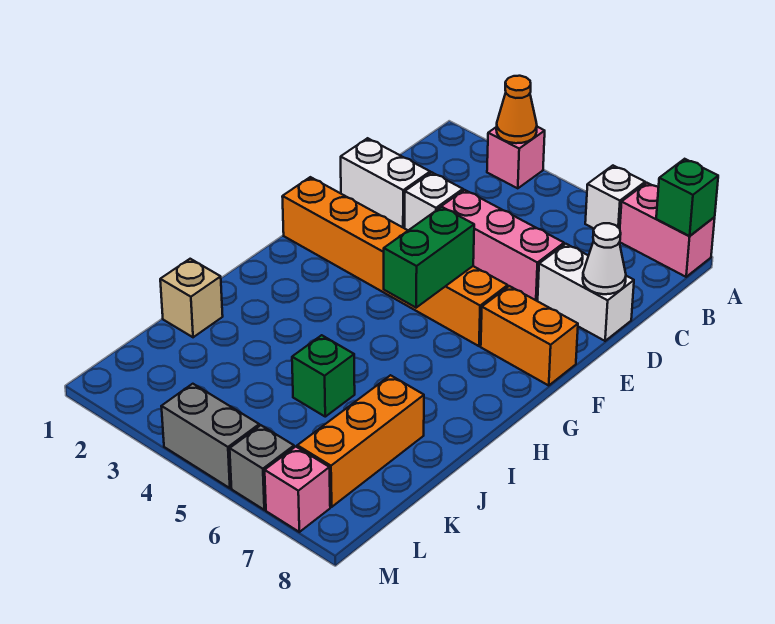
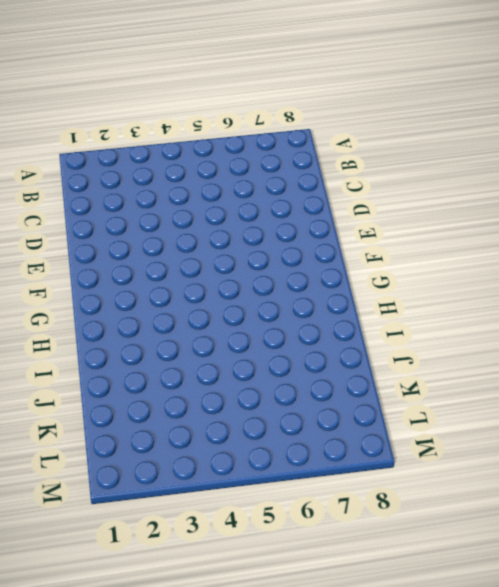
none -> pink 1x1 brick [487,127,545,188]
none -> white 1x1 brick [585,166,645,229]
none -> pink 1x2 brick [620,183,715,277]

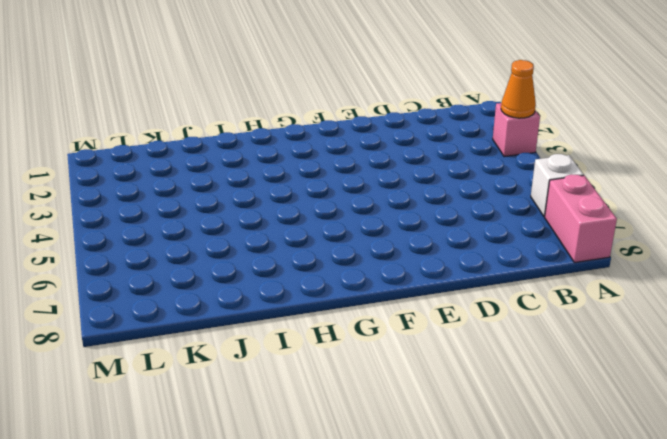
none -> white 1x2 brick [341,138,430,228]
none -> white 1x1 brick [405,172,463,230]
none -> pink 1x3 brick [438,190,564,301]

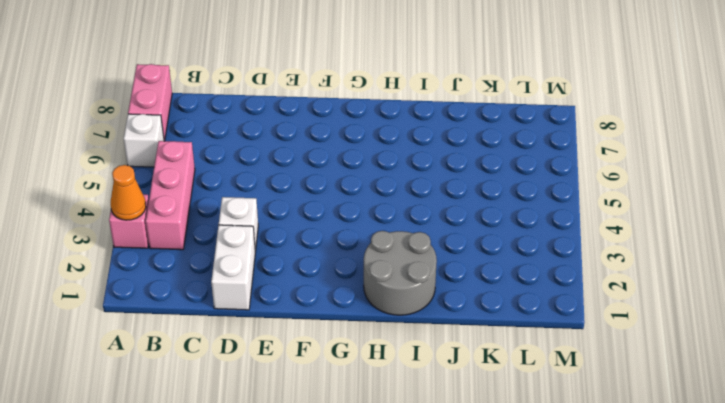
pink 1x3 brick [146,141,195,250] -> pink 1x3 brick moved to [438,190,564,301]
grey 2x2 round brick [364,231,437,315] -> none
none -> white 1x2 brick [538,244,634,341]
none -> orange 1x6 brick [282,177,508,346]
none -> orange 1x2 brick [481,286,578,385]

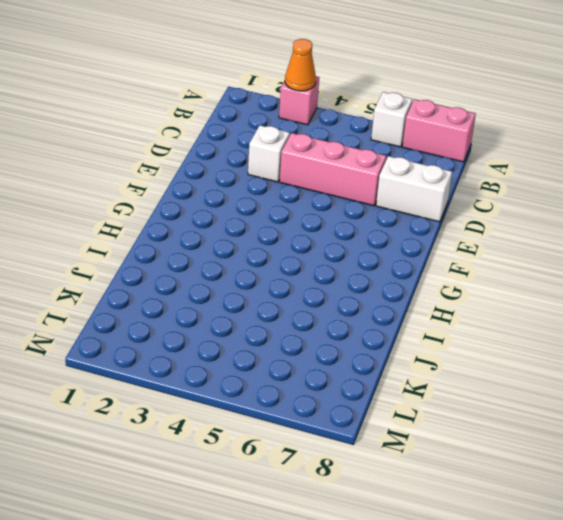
none -> white 1x2 brick [341,138,430,228]
none -> orange 1x6 brick [282,177,508,346]
none -> orange 1x2 brick [481,286,578,385]

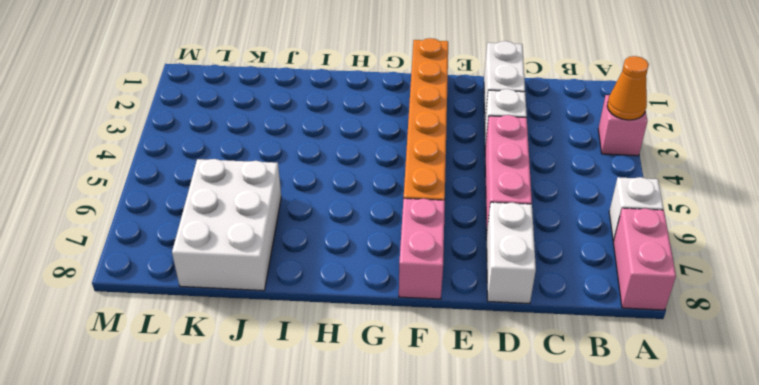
pink 1x2 brick [399,199,445,299] -> orange 1x2 brick [481,286,578,385]
white 2x3 brick [172,159,281,291] -> orange 1x3 brick [297,375,424,507]
none -> tan 1x1 brick [160,259,223,337]
none -> green 1x1 brick [292,335,355,417]
none -> grey 1x2 brick [161,384,259,488]

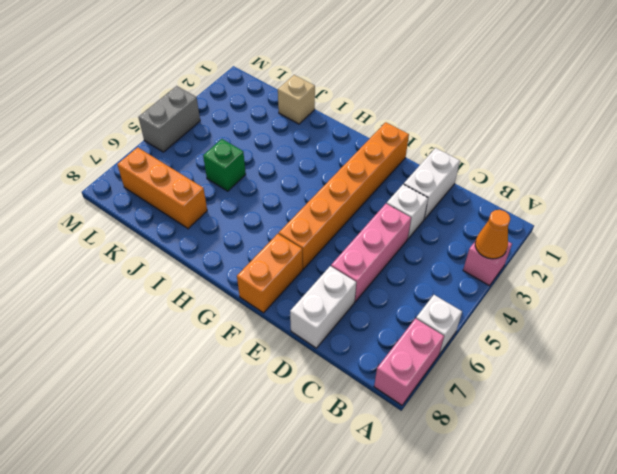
none -> grey 1x1 brick [230,425,294,510]
none -> pink 1x1 brick [265,447,330,532]
none -> green 1x1 brick [656,159,718,236]

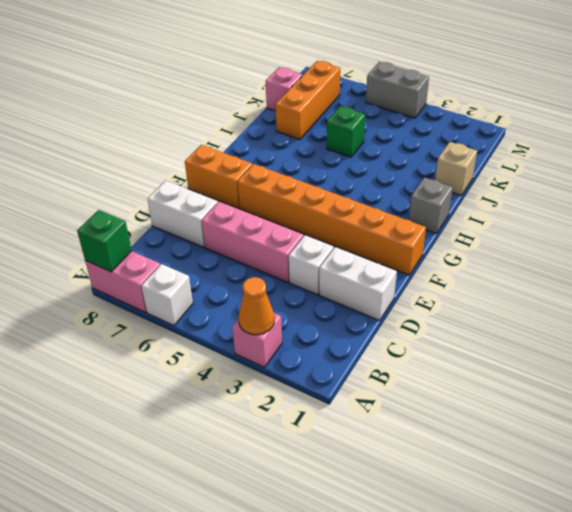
grey 1x1 brick [409,178,453,234] -> grey 1x1 brick moved to [230,425,294,510]
pink 1x1 brick [266,67,302,111] -> pink 1x1 brick moved to [265,447,330,532]
none -> white 1x1 cone [583,223,626,294]
none -> green 1x2 brick [384,207,474,308]

